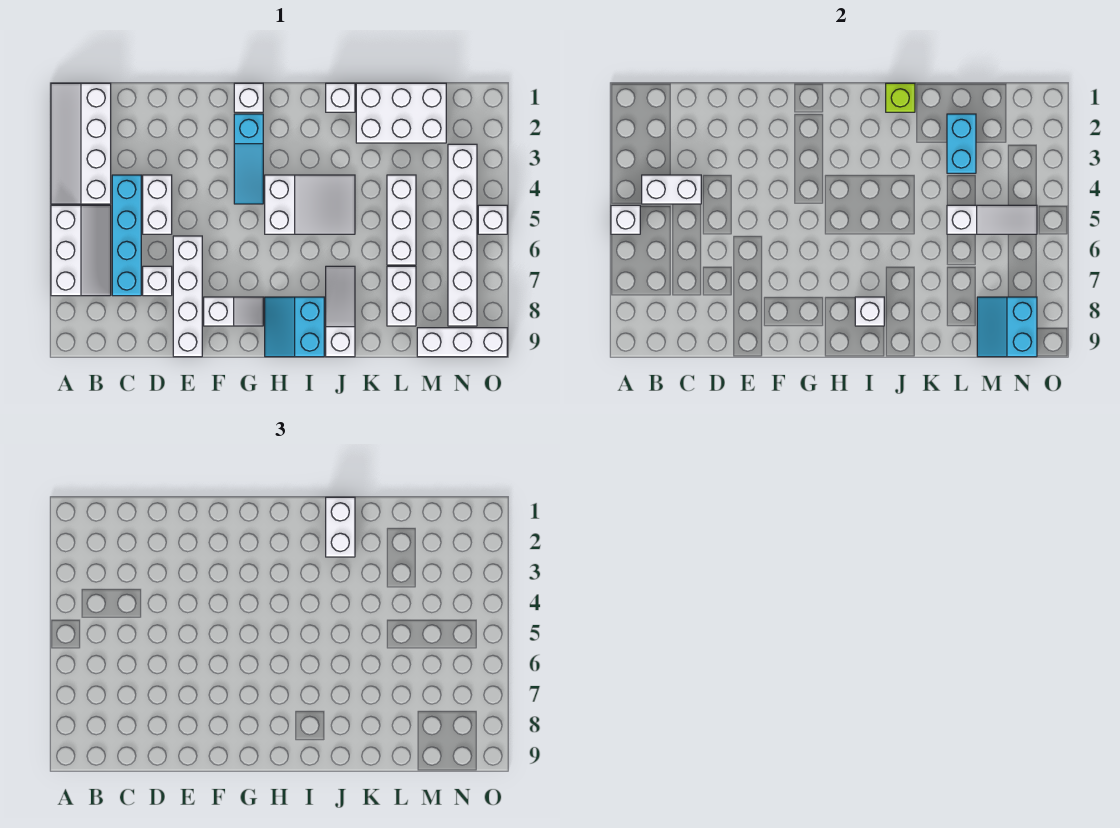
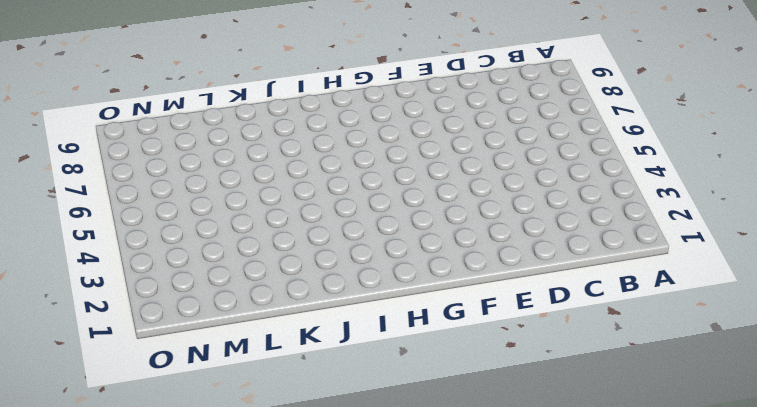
none -> white 2x4 slope [51,83,111,204]
none -> white 2x3 slope [51,205,111,296]
none -> cyan 1x4 brick [112,175,141,296]

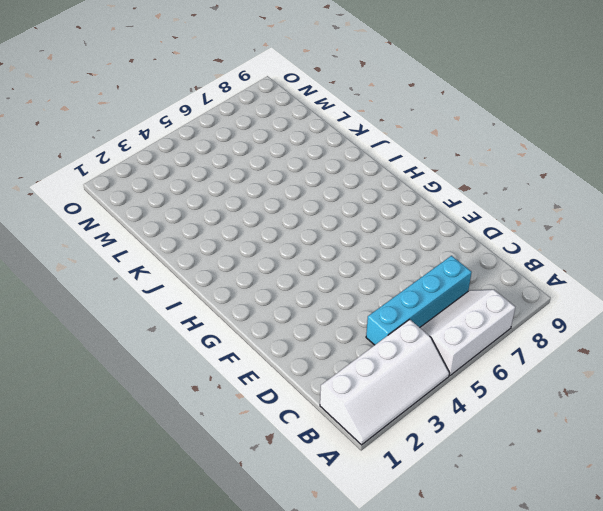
none -> white 1x2 brick [143,175,172,234]
none -> white 1x1 brick [143,266,172,296]
none -> white 1x4 brick [173,236,202,357]

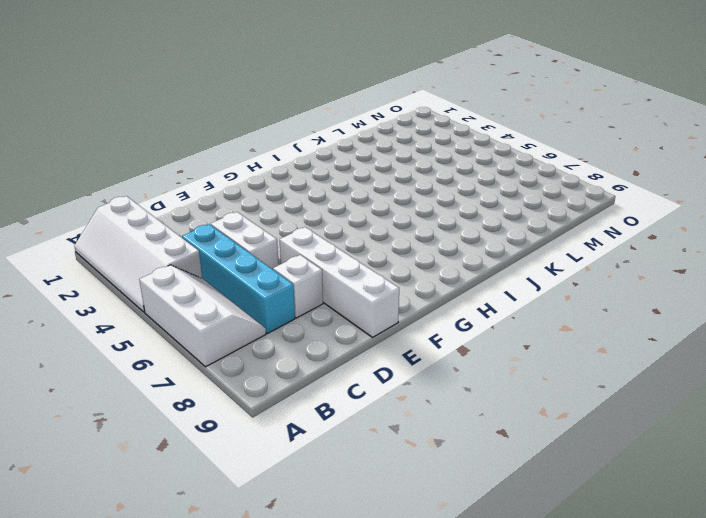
none -> white 1x2 slope [204,297,263,326]
none -> white 1x1 brick [234,83,263,112]
none -> cyan 1x3 slope [234,114,263,204]

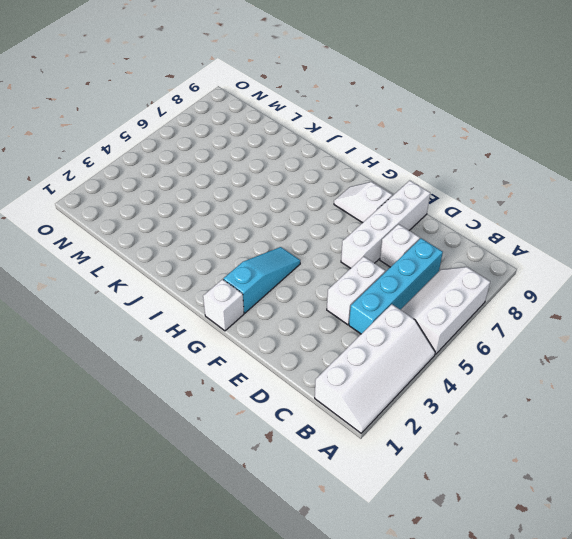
none -> white 2x3 slope [265,175,355,234]
none -> cyan 2x2 slope [265,297,324,357]
none -> white 1x1 brick [326,83,355,112]

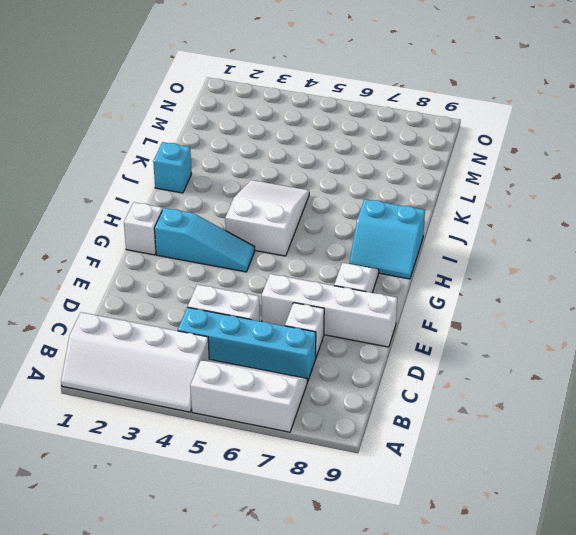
cyan 1x1 brick [153,142,192,193] -> white 1x1 brick [326,83,355,112]
none -> white 1x3 slope [326,266,355,357]
none -> white 2x3 brick [356,83,446,143]
none -> white 1x3 brick [387,175,416,265]

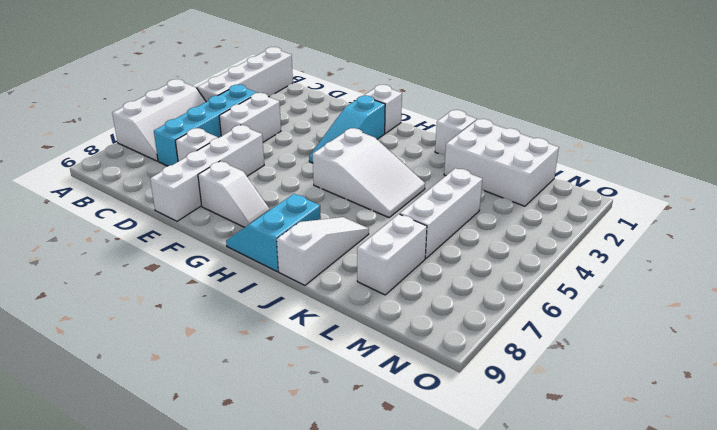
none -> white 1x3 brick [417,328,507,357]
none -> white 1x6 brick [448,144,477,326]
none -> white 1x1 brick [478,205,507,234]

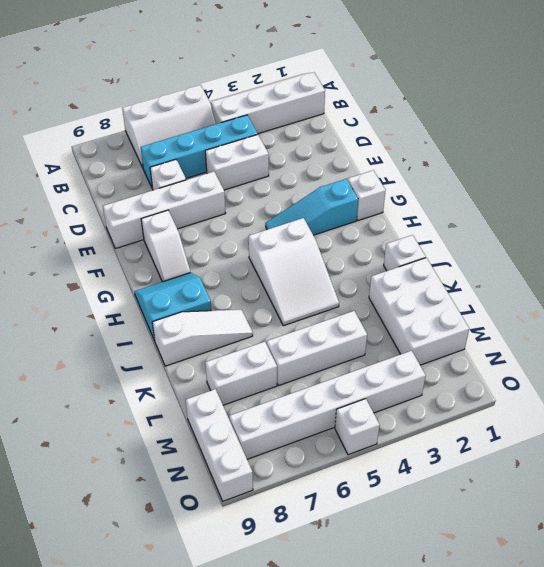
none -> white 1x1 brick [611,205,640,234]
none -> white 1x2 brick [642,175,701,204]
none -> white 1x1 brick [855,297,884,326]

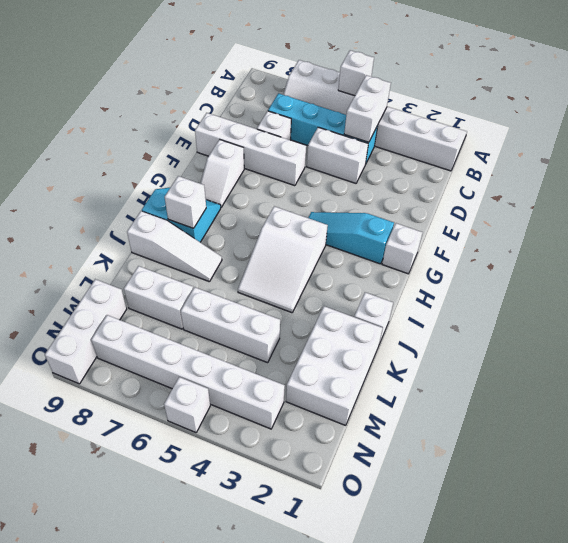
none -> lime 1x1 brick [886,83,915,112]
none -> cyan 1x2 brick [947,114,976,173]
none -> white 1x3 slope [947,205,1037,234]

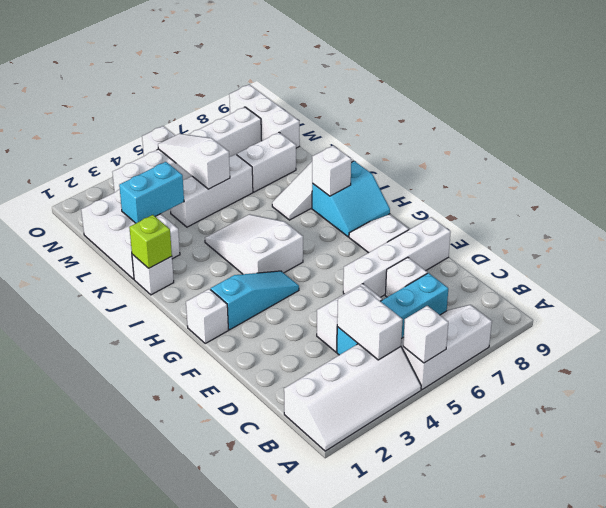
none -> cyan 2x2 slope [977,297,1037,357]
none -> white 1x2 brick [326,497,355,557]

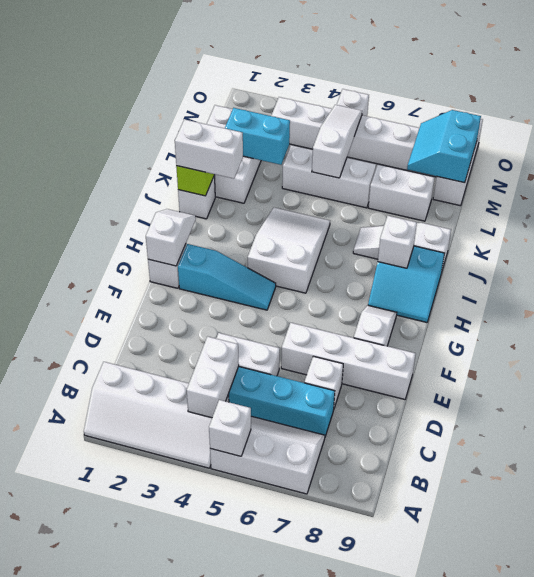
white 1x2 slope [146,209,196,266] -> none
cyan 2x2 slope [407,110,481,183] -> cyan 2x2 slope turned to [977,297,1037,357]

